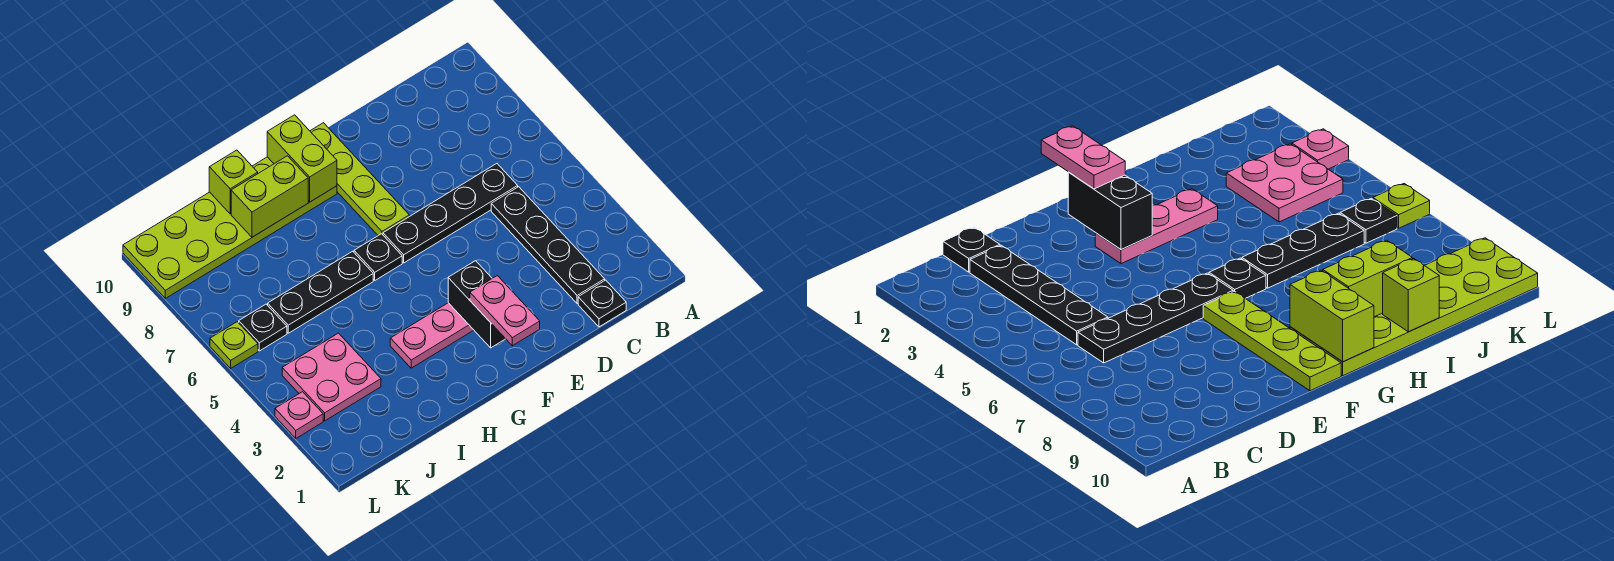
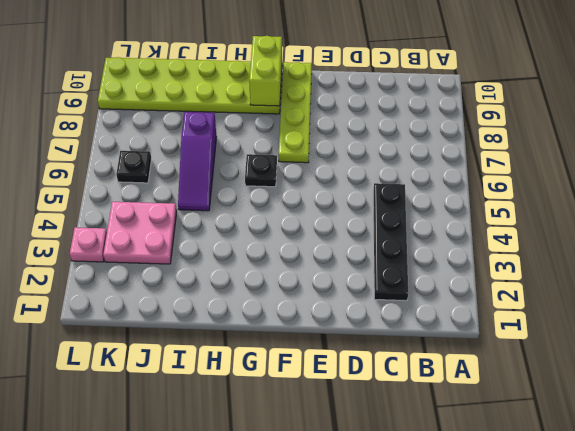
purple 1x3 slope [178,112,217,211] -> black 1x3 plate [268,251,373,333]
none -> black 1x1 plate [578,280,626,327]
none -> black 1x4 plate [383,164,518,263]
none -> pink 1x3 plate [390,303,473,368]

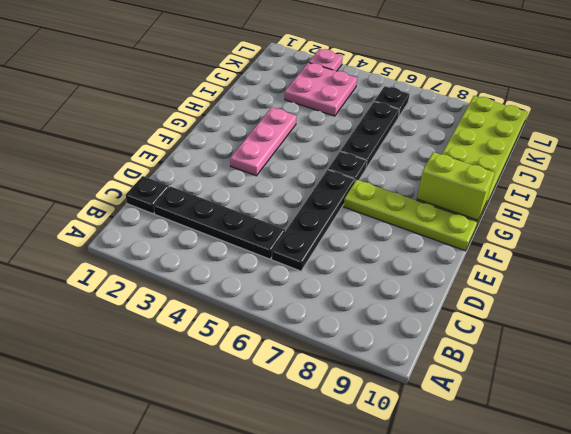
none -> lime 1x1 plate [210,322,258,368]
none -> black 1x2 brick [448,261,505,348]
none -> lime 1x2 brick [231,156,308,237]

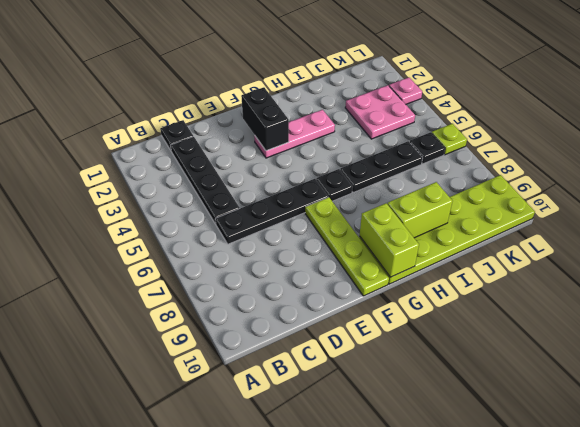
none -> lime 1x1 brick [209,150,258,214]
none -> pink 1x2 plate [470,276,540,346]

